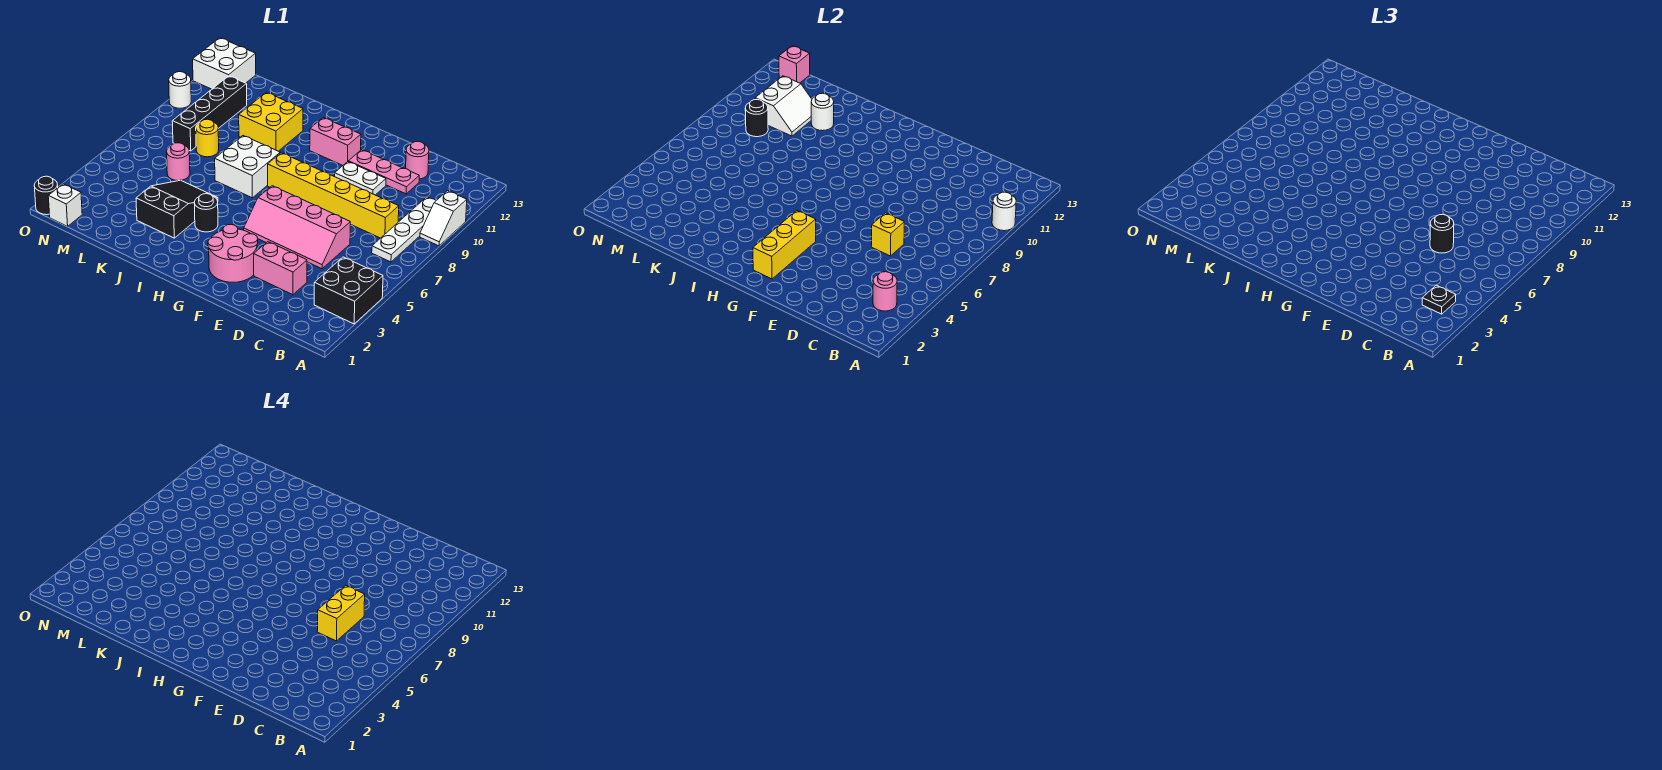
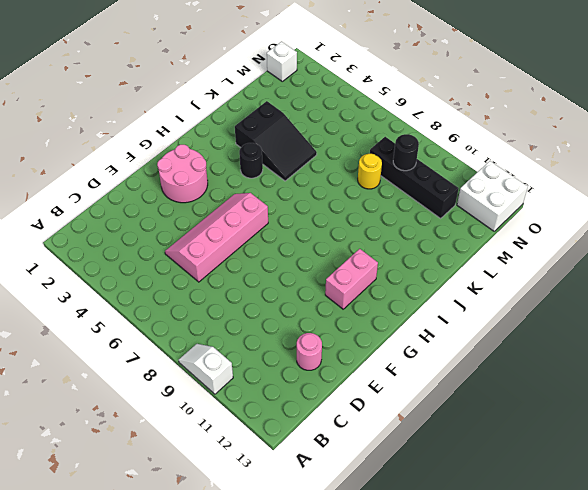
none -> black 2x2 brick [314,257,383,324]
none -> white 1x4 plate [372,197,436,262]
none -> yellow 1x6 brick [268,153,399,238]
none -> pink 1x2 brick [254,242,307,295]

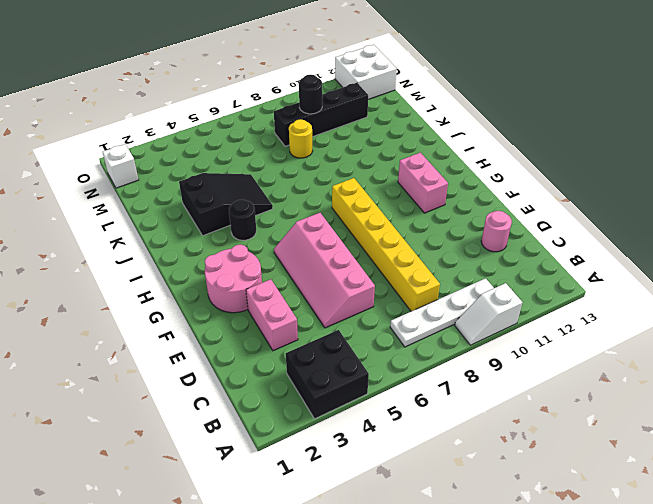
none -> pink 1x3 plate [348,150,419,194]
none -> white 1x2 plate [335,162,386,195]
none -> white 2x2 brick [215,136,280,198]
none -> yellow 2x2 brick [239,92,303,151]

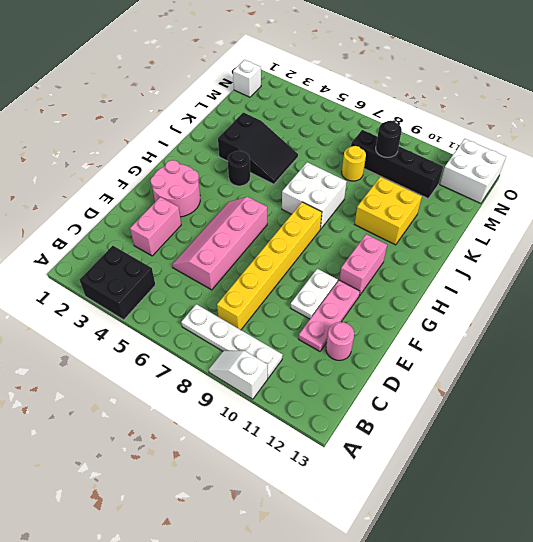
none -> pink 1x1 round brick [167,143,190,181]
none -> black 1x1 round brick [34,176,58,215]
none -> white 1x1 round brick [169,72,191,108]
none -> white 1x1 round brick [992,192,1016,231]

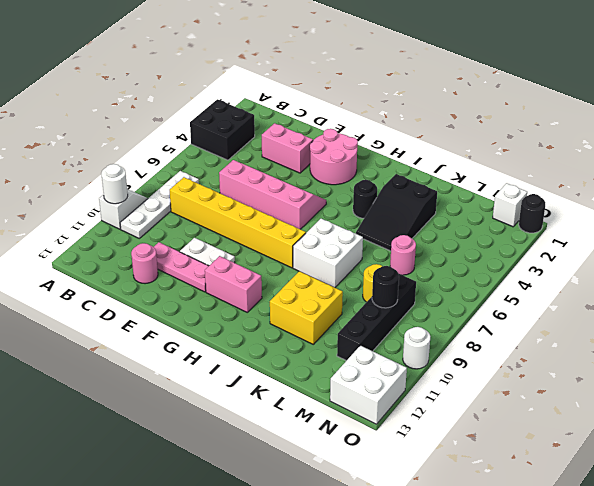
none -> pink 1x1 round brick [873,272,897,311]
none -> yellow 1x1 brick [871,213,904,256]
none -> yellow 1x3 brick [753,211,816,279]
none -> white 1x1 round brick [811,93,834,131]

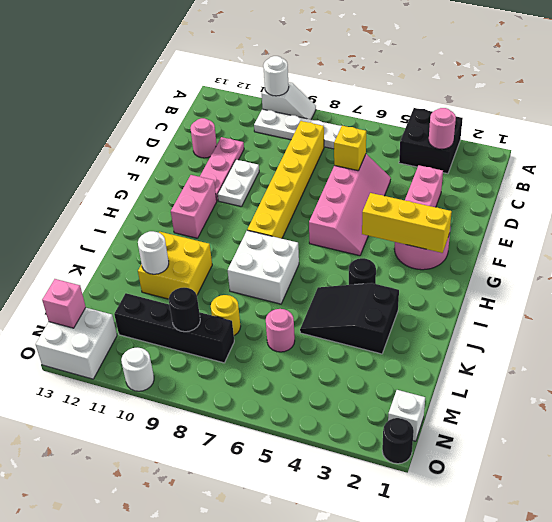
none -> white 2x2 slope [755,76,812,136]
none -> black 1x1 plate [1422,285,1456,314]
none -> black 1x1 round brick [1430,214,1454,253]
none -> yellow 1x2 brick [317,585,365,641]

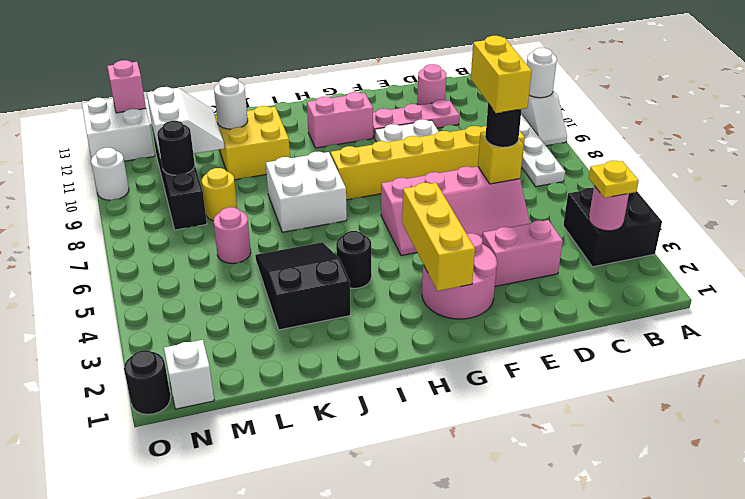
yellow 1x1 plate [589,161,639,198] -> black 1x1 plate [1422,285,1456,314]

